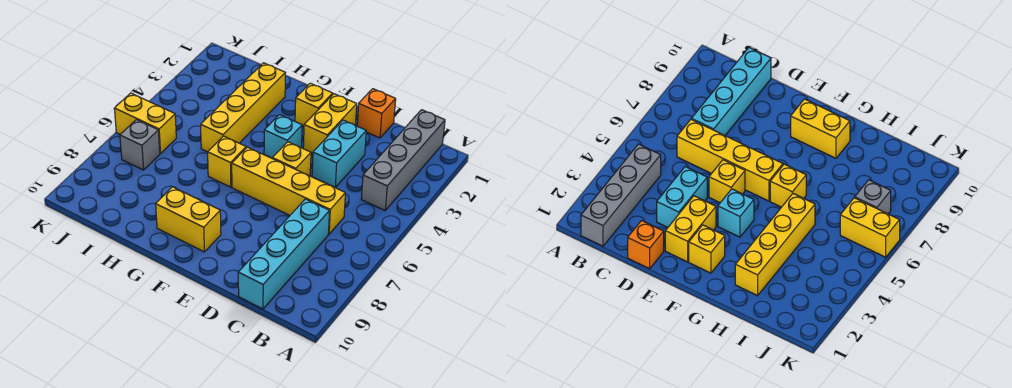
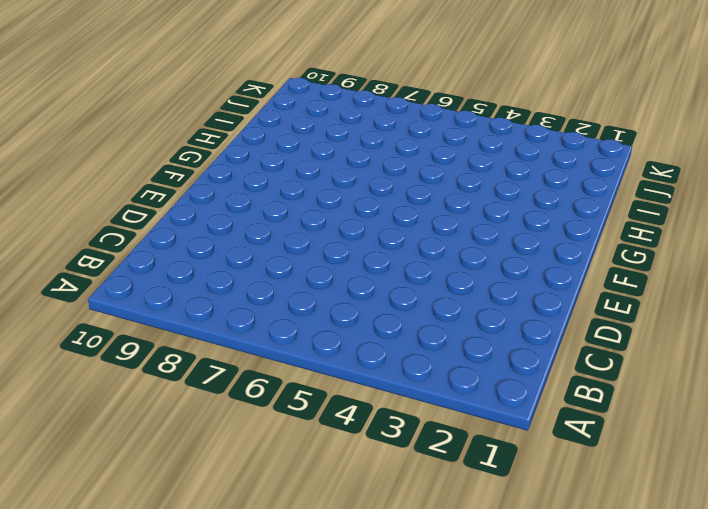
none -> grey 1x4 brick [361,110,445,210]
none -> yellow 1x4 brick [232,147,345,234]
none -> cyan 1x4 brick [238,199,330,309]

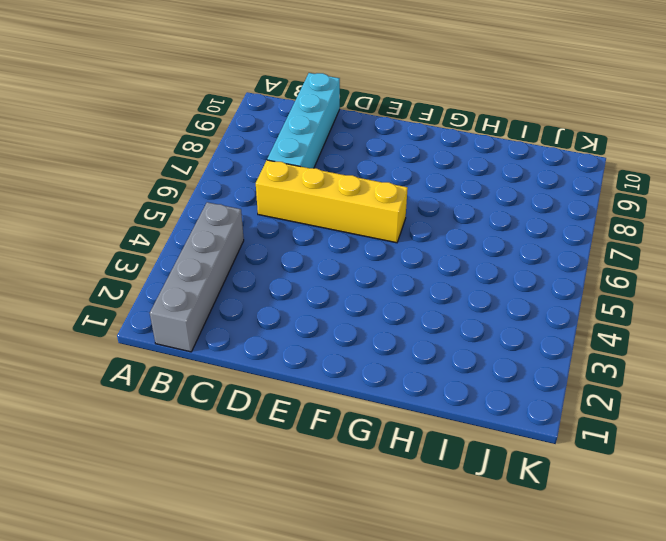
none -> orange 1x1 brick [357,89,396,138]
none -> cyan 1x2 brick [312,120,366,187]
none -> yellow 1x2 brick [303,94,357,153]

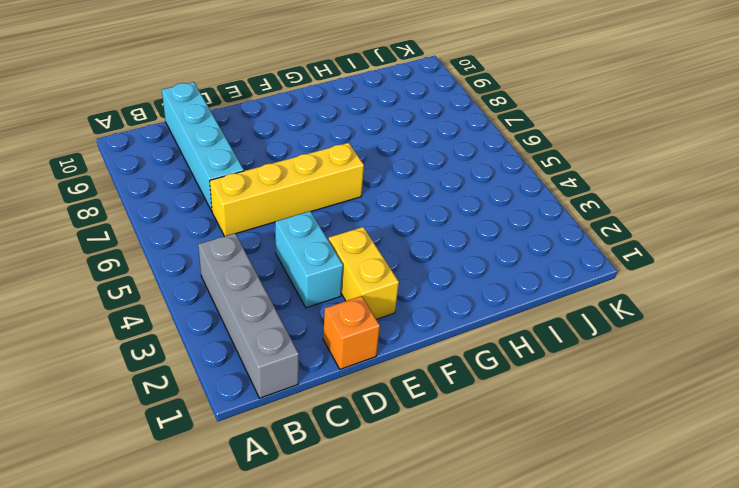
none -> yellow 1x1 brick [272,142,311,176]
none -> yellow 1x1 brick [295,83,333,126]
none -> cyan 1x1 brick [264,115,302,158]

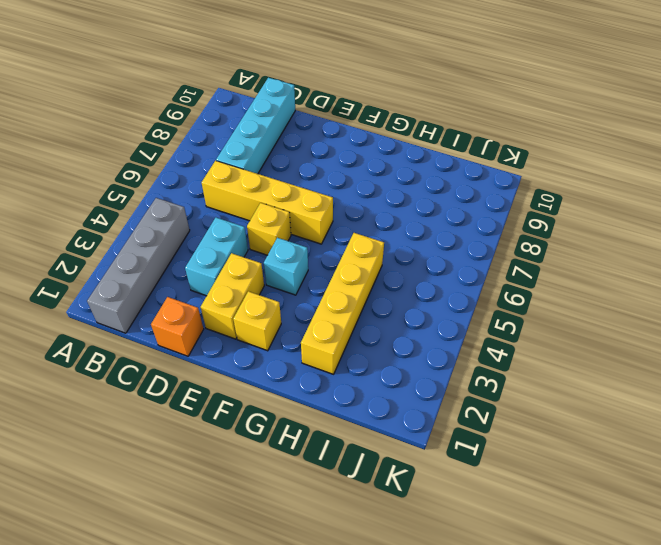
none -> yellow 1x2 brick [156,187,221,252]
none -> yellow 1x1 brick [208,136,246,187]
none -> yellow 1x2 brick [114,93,176,154]

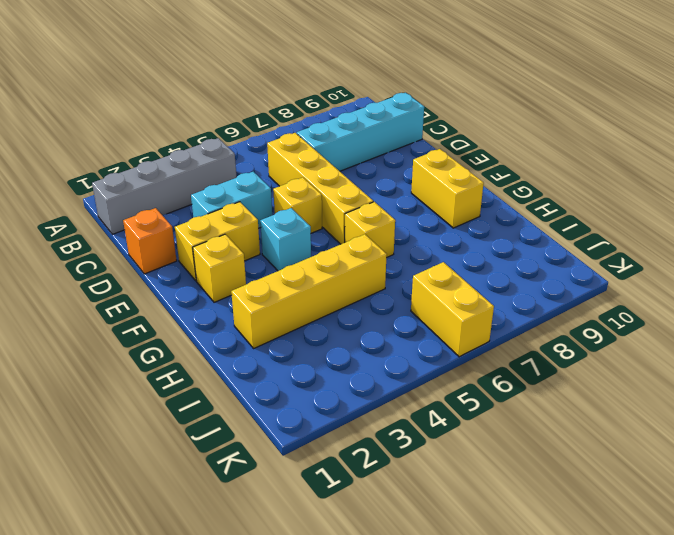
none -> grey 1x1 brick [120,120,160,170]

